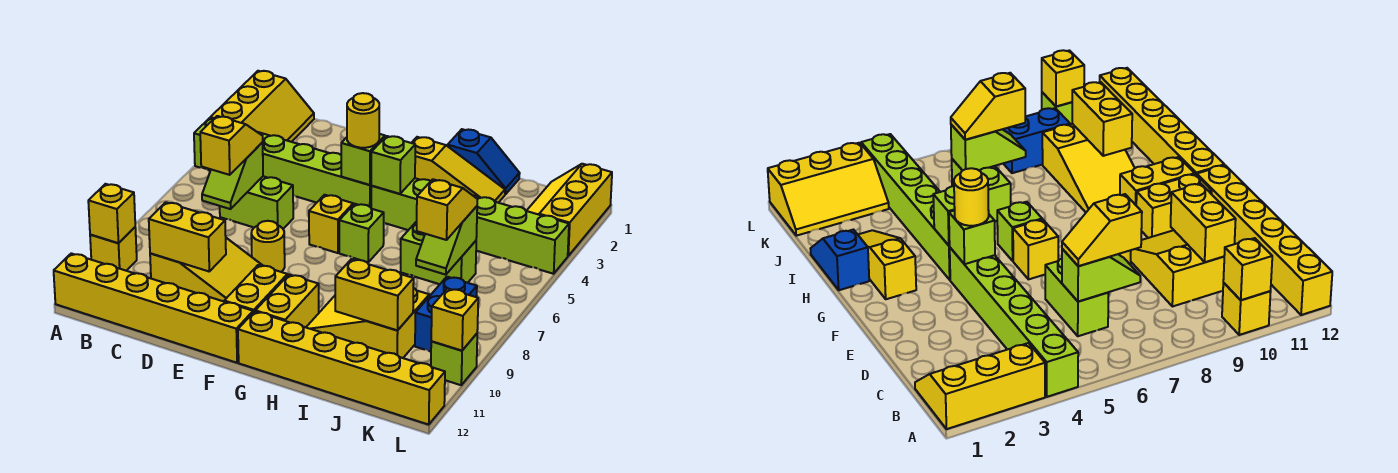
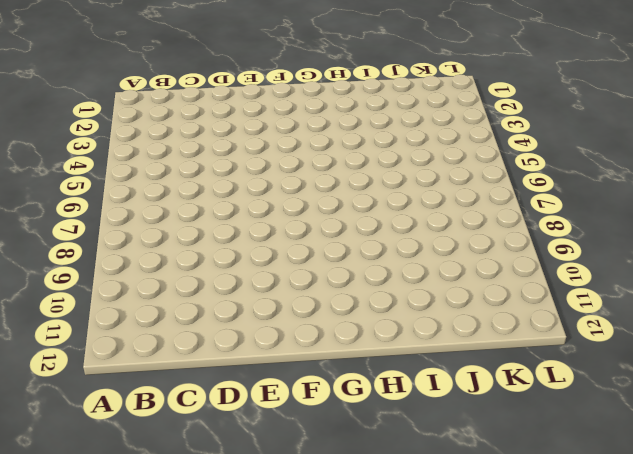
none -> yellow 2x3 slope [210,71,314,142]
none -> lime 1x6 brick [194,118,371,207]
none -> yellow 1x1 brick [90,227,137,271]
none -> yellow 1x6 brick [54,253,253,363]

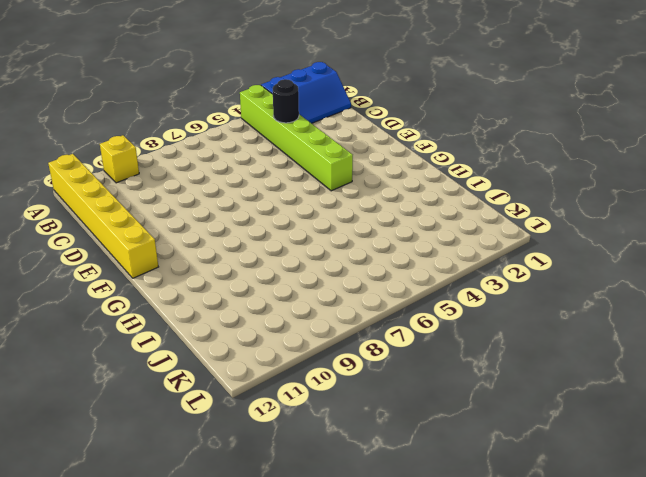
blue 2x3 slope [261,62,351,123] -> yellow 2x3 slope [210,71,314,142]
black 1x1 round brick [273,79,299,123] -> none
none -> lime 1x2 brick [220,176,293,229]
none -> yellow 2x3 slope [150,238,263,301]
none -> yellow 1x1 round brick [251,221,285,272]
none -> yellow 1x1 brick [309,195,353,253]

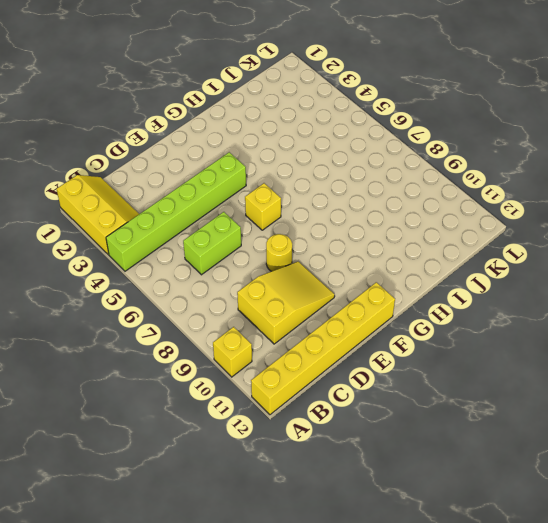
none -> yellow 1x2 brick [224,265,287,312]
none -> yellow 1x3 slope [412,137,505,203]
none -> lime 1x6 brick [371,178,569,274]
none -> lime 1x1 brick [339,204,384,262]

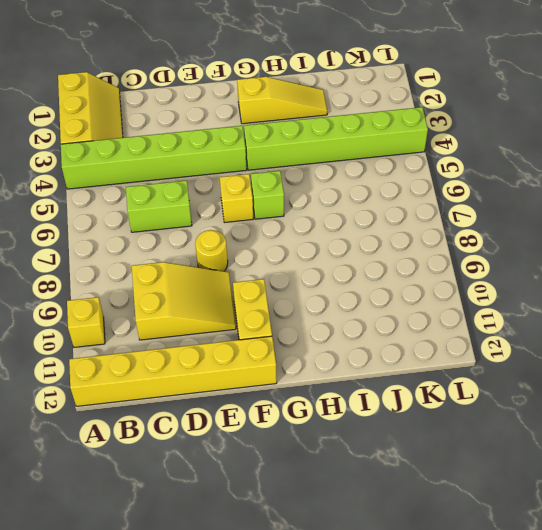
none -> yellow 1x2 brick [255,275,319,327]
none -> yellow 1x6 brick [238,311,445,425]
none -> blue 1x2 slope [448,129,520,195]
none -> yellow 2x3 slope [306,288,429,358]

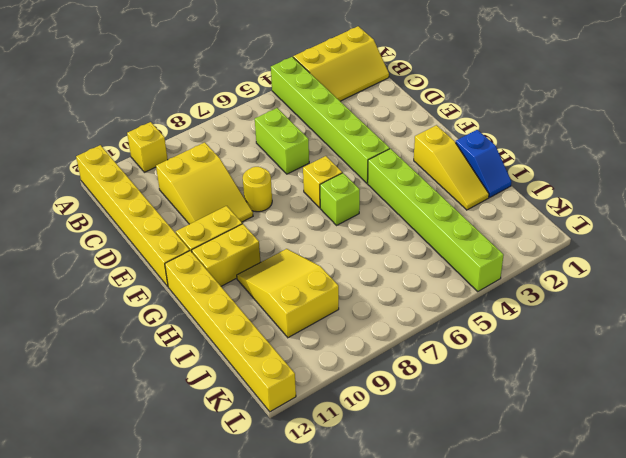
none -> lime 1x2 brick [401,222,476,284]
none -> yellow 2x3 slope [527,164,612,256]
none -> blue 1x2 brick [415,277,477,351]
none -> lime 1x1 brick [431,334,477,385]

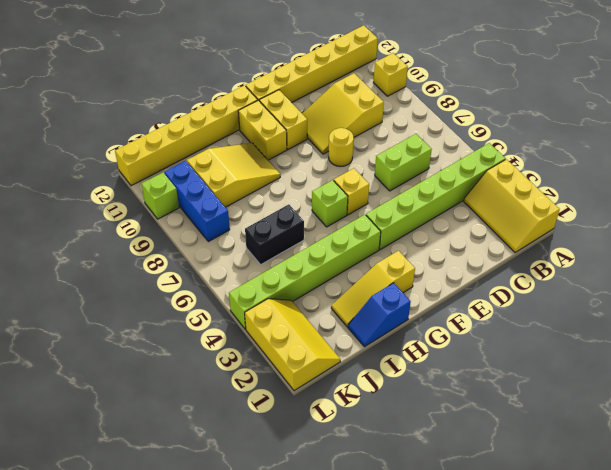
black 1x2 brick [245,204,304,264] -> lime 1x2 brick [401,222,476,284]
blue 1x3 brick [164,161,230,242] -> blue 1x2 brick [415,277,477,351]
none -> yellow 1x1 brick [88,184,135,243]
none -> lime 1x2 slope [202,143,263,209]
none -> yellow 1x2 brick [149,202,226,271]
none -> lime 1x1 brick [341,134,385,185]

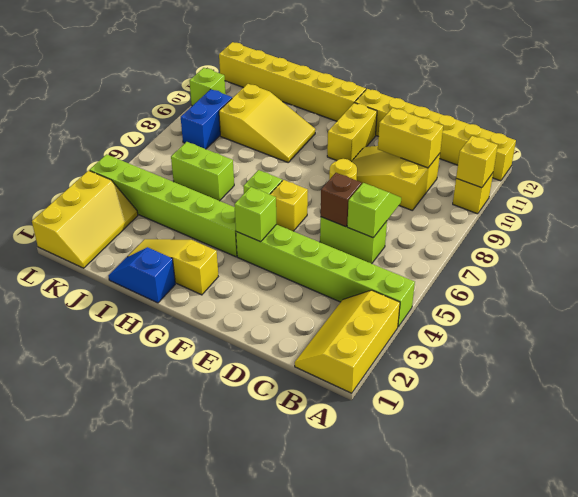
brown 1x1 brick [321,173,362,227] -> none
none -> yellow 1x2 brick [255,275,319,327]
none -> lime 1x1 brick [371,136,415,194]
none -> yellow 1x2 brick [335,259,414,331]
none -> lime 1x2 slope [416,206,477,275]

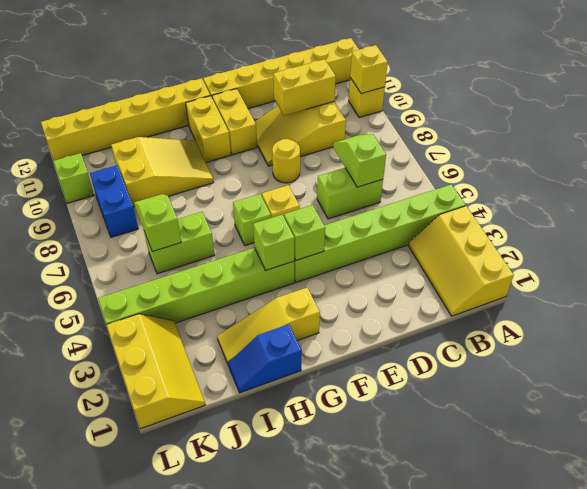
none -> yellow 1x2 brick [335,259,414,331]
none -> yellow 1x1 brick [431,288,478,351]
none -> yellow 1x2 slope [200,116,263,175]
none -> yellow 1x1 round brick [347,93,379,148]

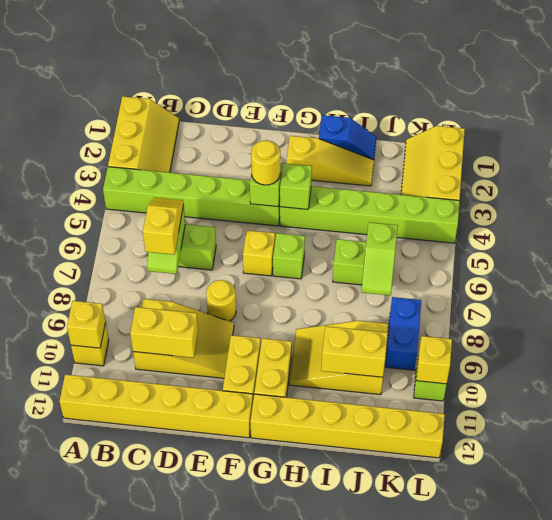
none -> yellow 1x2 slope [417,179,477,240]

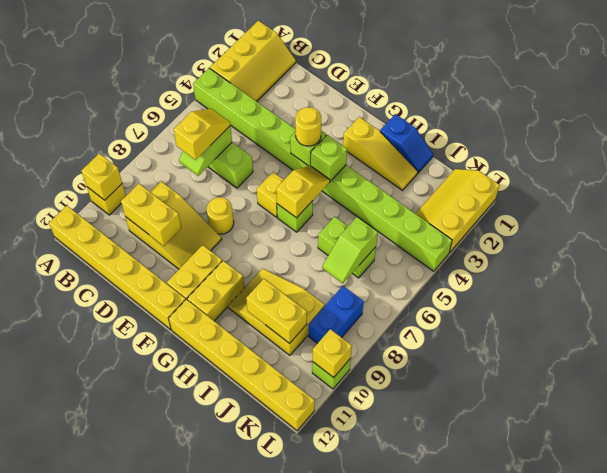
yellow 1x2 slope [276,166,330,218] -> yellow 1x2 slope moved to [417,179,477,240]

